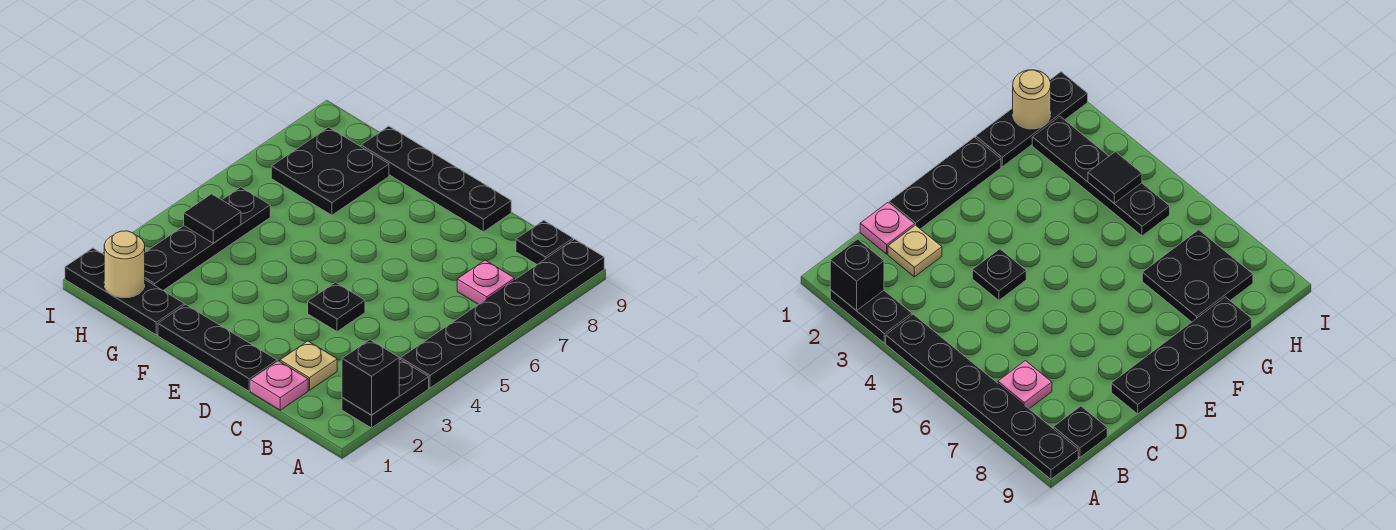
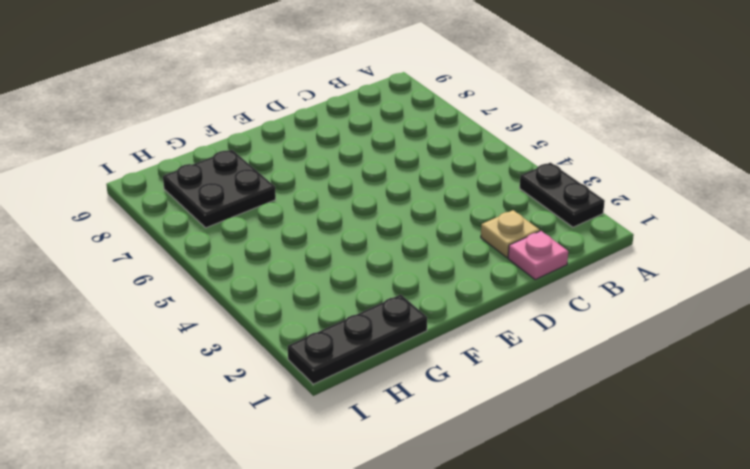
none -> black 1x6 plate [401,239,604,388]
none -> pink 1x1 plate [457,260,515,305]
none -> black 1x1 plate [516,220,573,264]

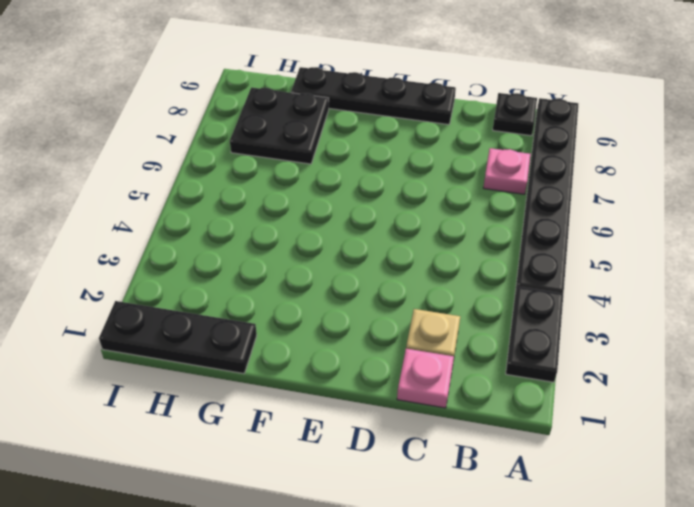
none -> black 1x3 plate [158,305,277,391]
none -> black 1x1 plate [308,282,365,332]
none -> black 1x4 plate [145,187,270,290]

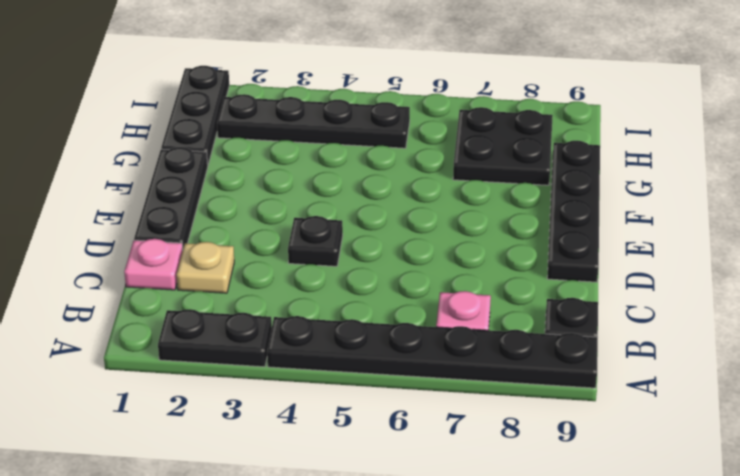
none -> black 1x1 brick [342,340,399,415]
none -> tan 1x1 round brick [104,231,145,298]
none -> black 1x1 tile [184,194,241,243]

